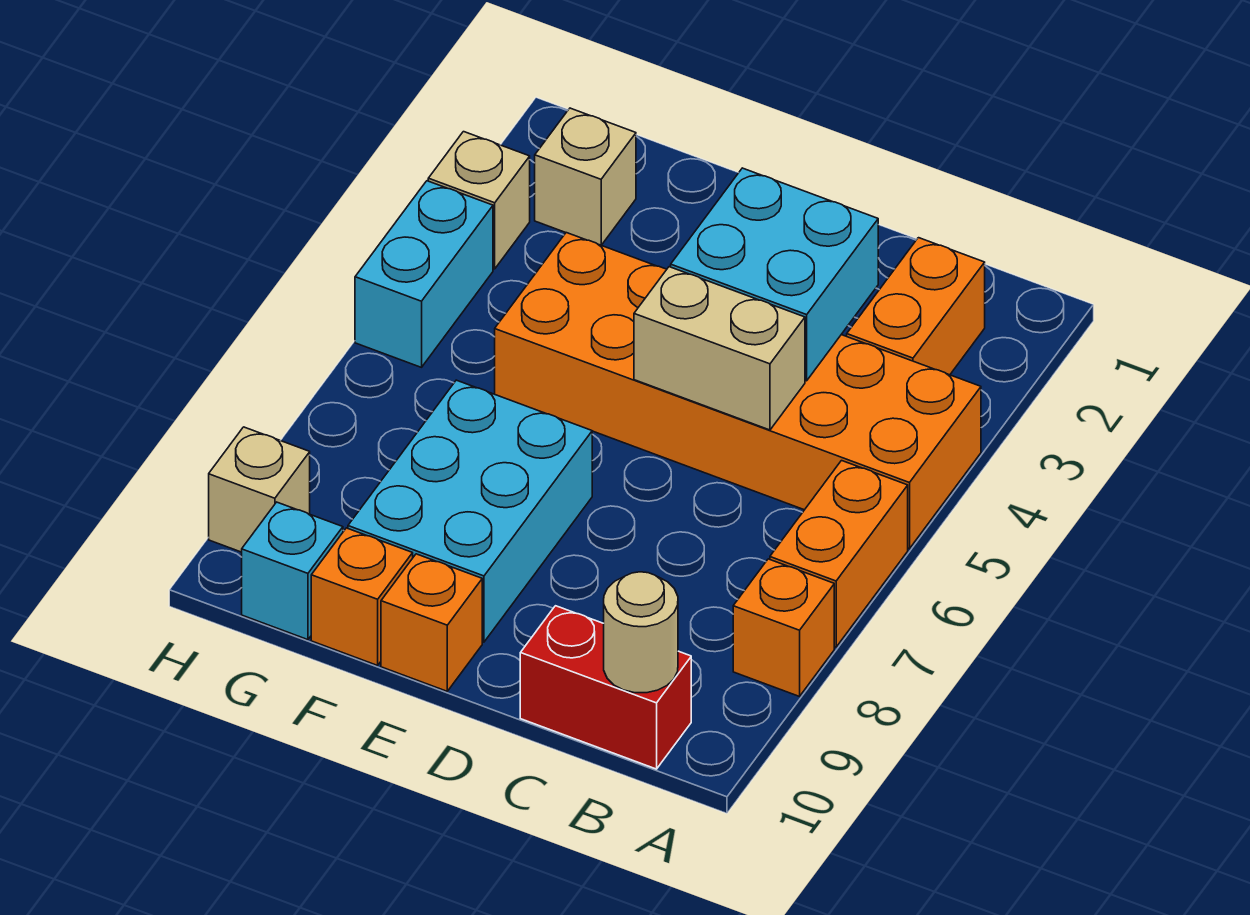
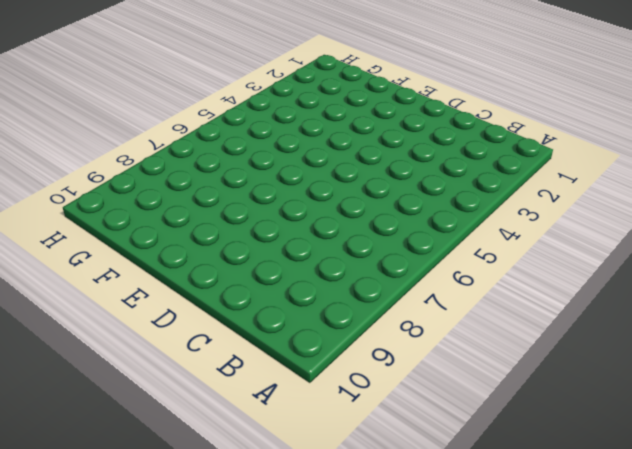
none -> orange 2x6 brick [495,233,981,549]
none -> orange 1x2 brick [770,461,908,647]
none -> orange 1x1 brick [733,559,834,696]

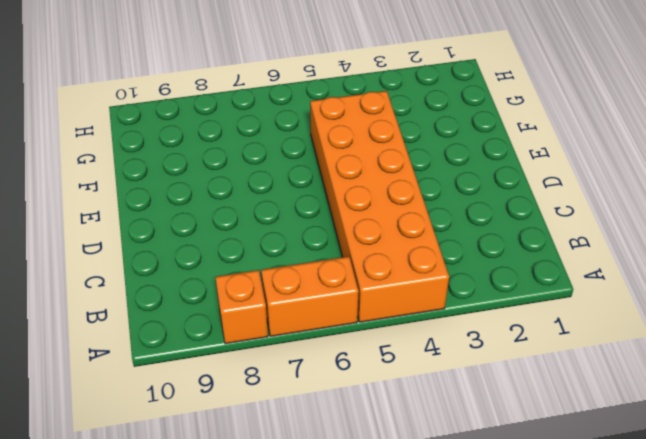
none -> orange 1x2 brick [847,238,985,375]
none -> red 1x2 brick [520,606,691,769]
none -> cyan 2x3 brick [348,380,592,642]

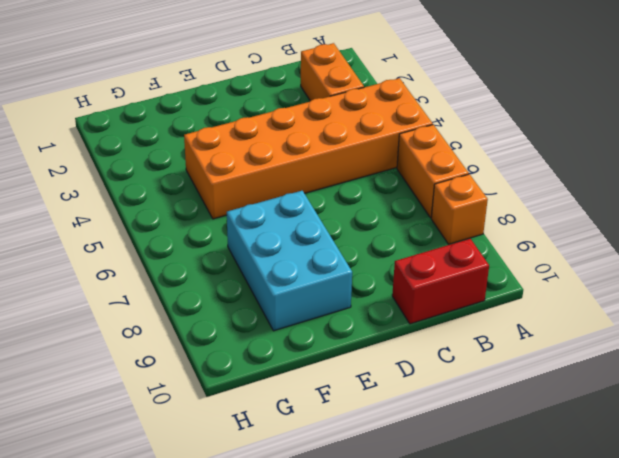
none -> orange 1x1 brick [381,554,482,691]
none -> orange 1x1 brick [311,528,413,665]
none -> tan 1x1 brick [535,108,636,245]

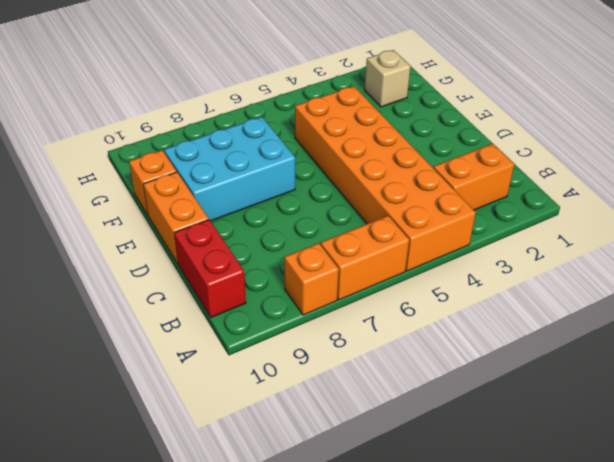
orange 1x2 brick [143,172,209,264] -> orange 1x1 brick [381,554,482,691]
none -> cyan 1x1 brick [242,502,343,640]
none -> tan 1x1 brick [428,132,530,269]
none -> cyan 1x2 brick [355,181,493,367]

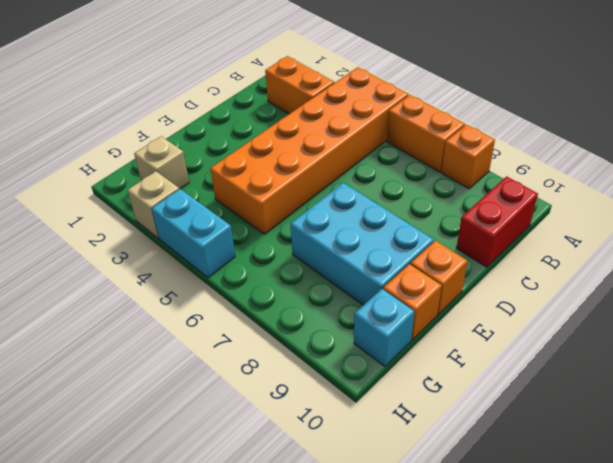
none -> tan 1x1 brick [209,427,310,552]
none -> tan 1x1 round brick [604,572,678,693]
none -> cyan 2x2 brick [671,168,878,381]

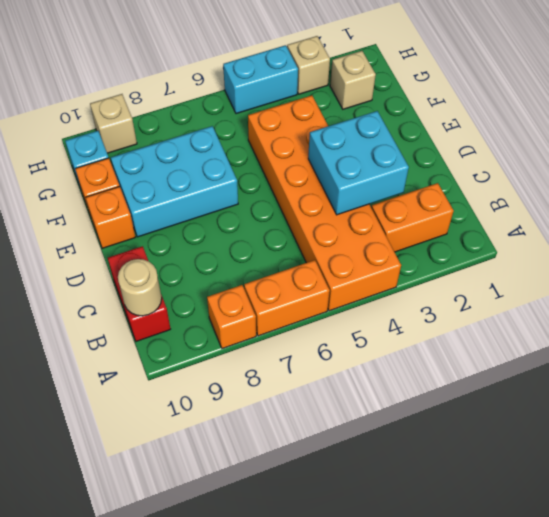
none -> tan 1x2 brick [634,267,805,430]

